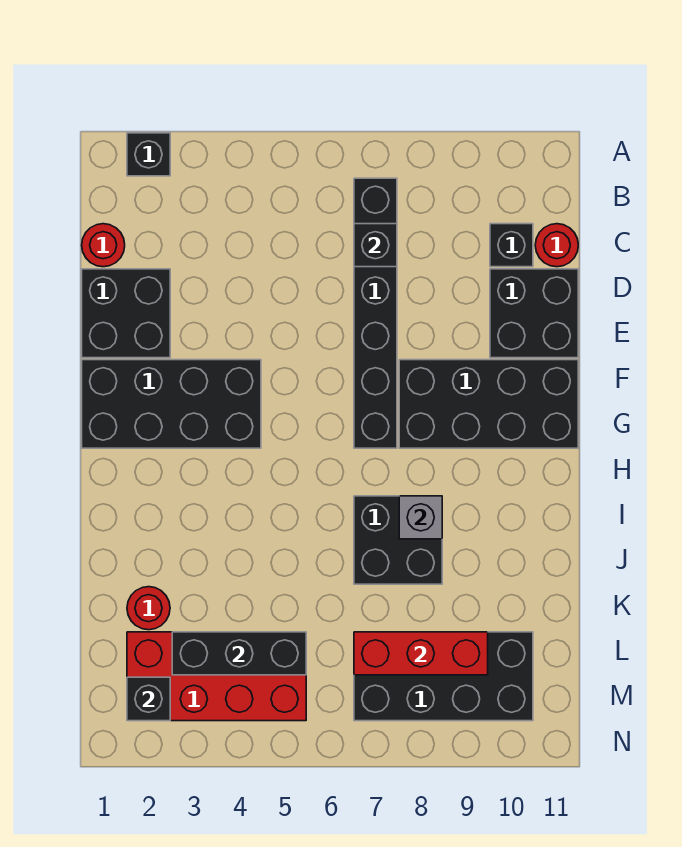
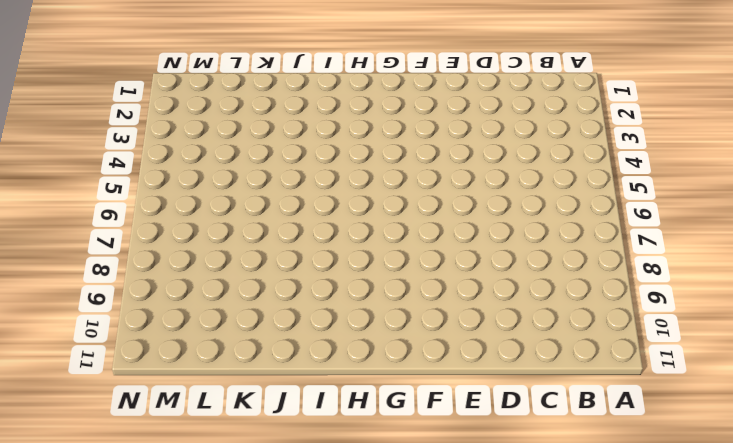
none -> black 1x1 brick [127,133,170,176]
none -> black 1x6 brick [354,178,397,448]
none -> red 1x1 round brick [82,224,125,267]

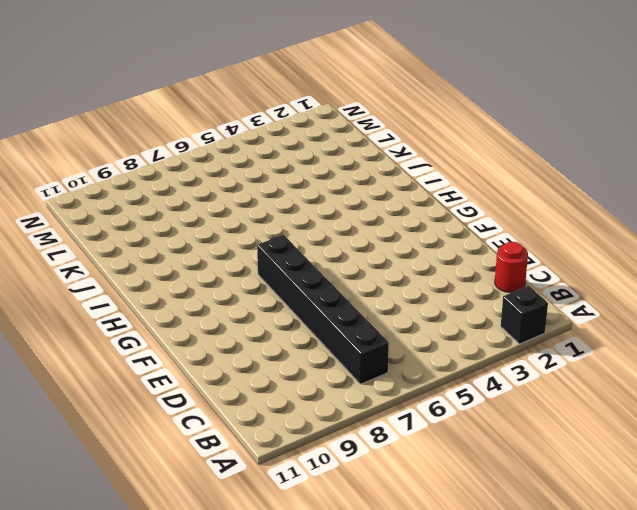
none -> black 1x1 brick [490,224,533,267]
none -> red 1x1 round brick [535,224,578,267]
none -> black 2x2 brick [82,269,170,358]

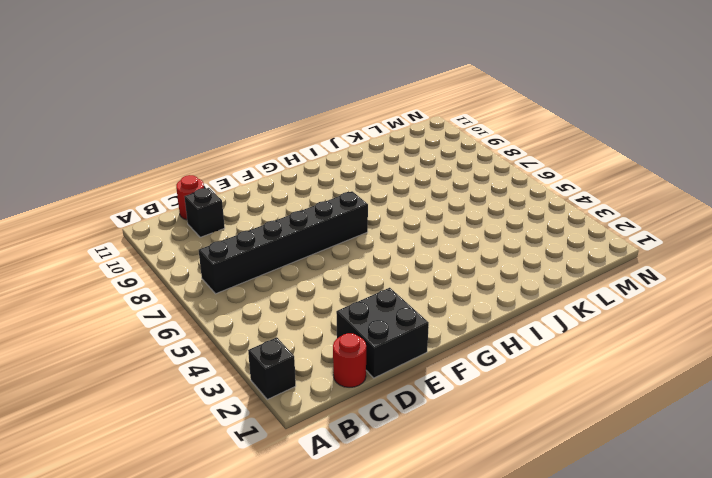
none -> black 2x2 brick [490,269,578,358]
none -> black 2x4 brick [82,360,261,448]
none -> black 2x4 brick [399,360,578,448]

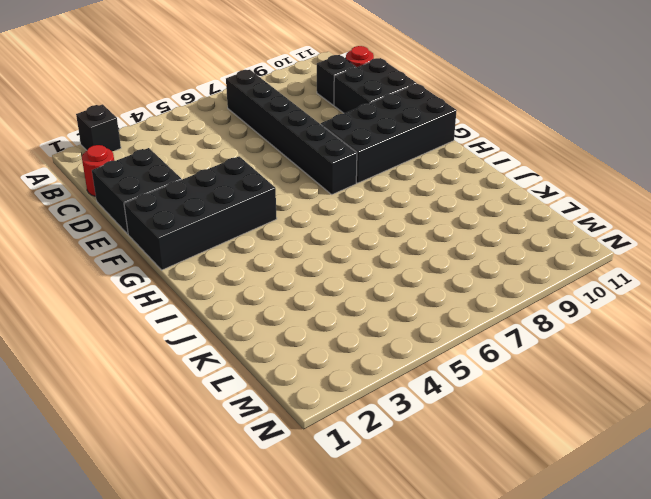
none -> black 2x2 brick [354,496,442,584]
none -> red 1x1 round brick [127,587,170,630]
none -> red 2x4 brick [127,632,306,721]

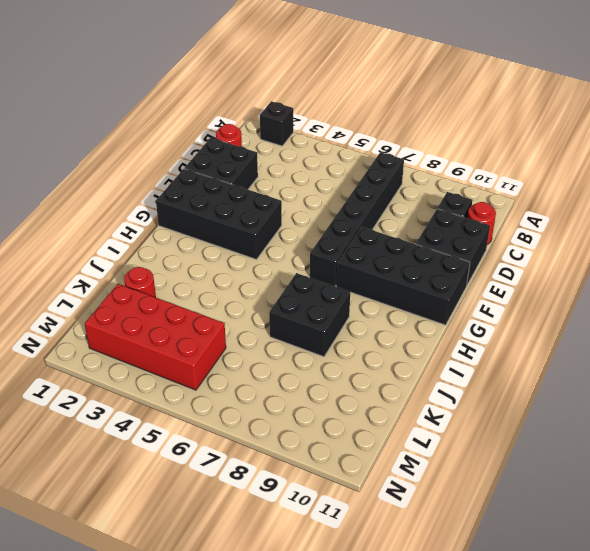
none -> black 2x4 brick [354,632,533,721]
none -> black 1x1 brick [354,224,397,267]
none -> grey 1x1 brick [399,496,442,539]

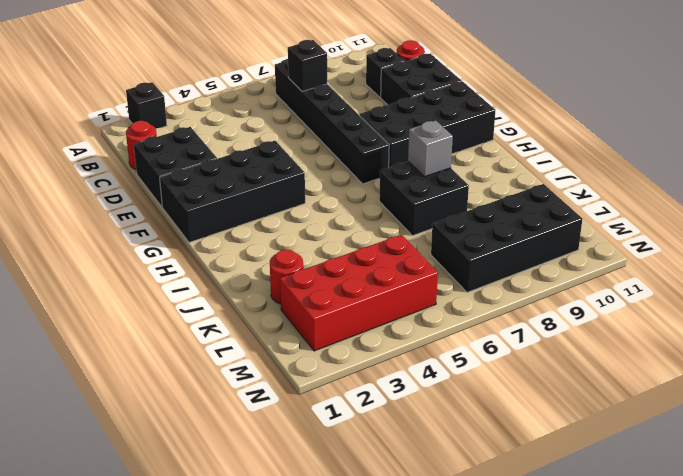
none -> black 1x3 brick [172,632,306,675]
none -> red 1x3 brick [354,632,488,675]
none -> black 1x1 brick [127,677,170,721]

